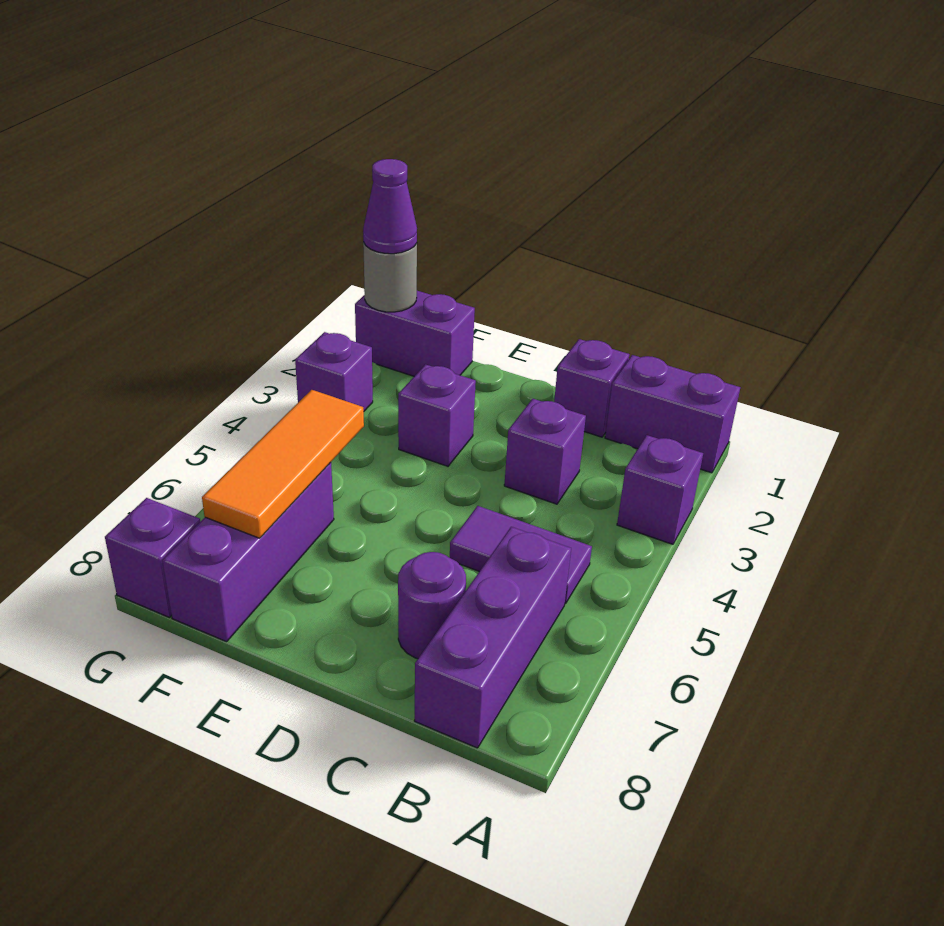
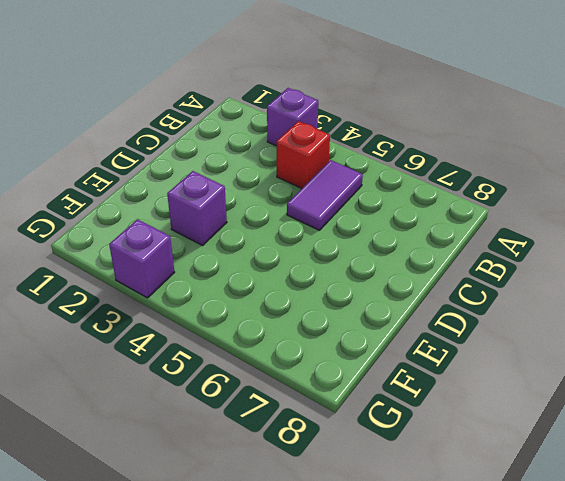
red 1x1 brick [277,121,330,188] -> none
none -> purple 1x2 brick [605,355,740,473]
none -> purple 1x3 brick [415,527,571,748]
none -> purple 1x1 brick [554,339,629,437]

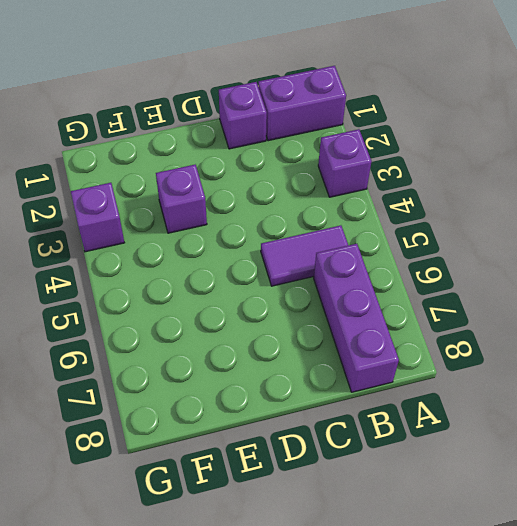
none -> purple 1x1 brick [504,399,586,504]
none -> purple 1x1 round brick [398,552,466,659]
none -> purple 1x2 brick [355,291,475,376]

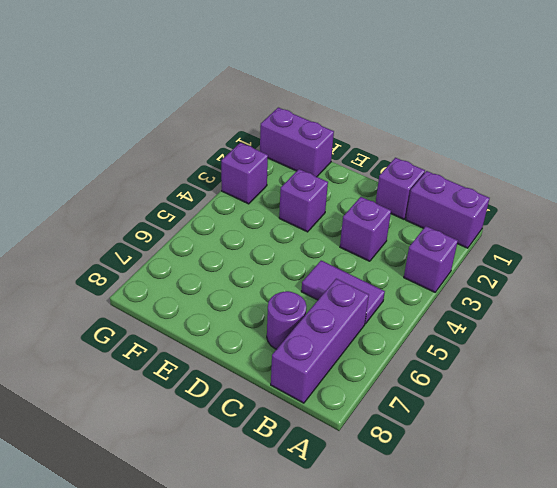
none -> purple 1x3 brick [162,462,334,642]
none -> purple 1x1 brick [105,498,200,617]
none -> orange 1x3 tile [202,390,364,538]

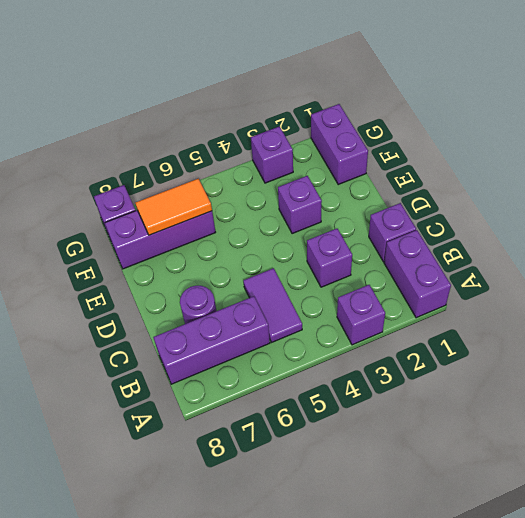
orange 1x2 tile [136,179,212,235] -> orange 1x3 tile [202,390,364,538]
none -> grey 1x1 round brick [363,242,417,312]
none -> purple 1x1 cone [363,159,417,254]

